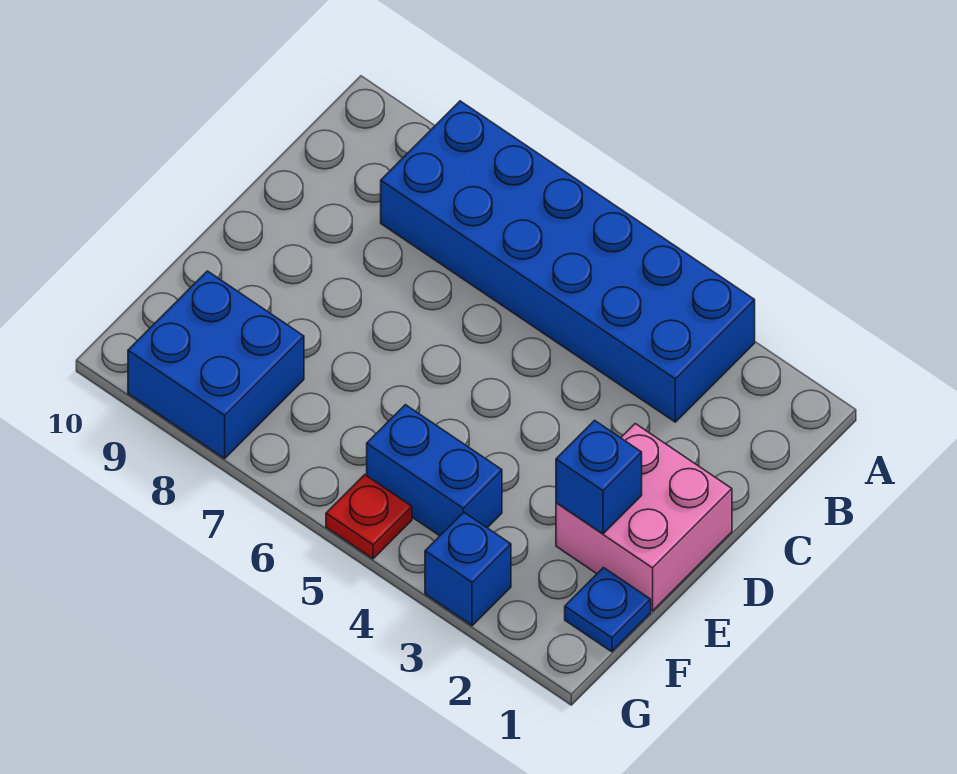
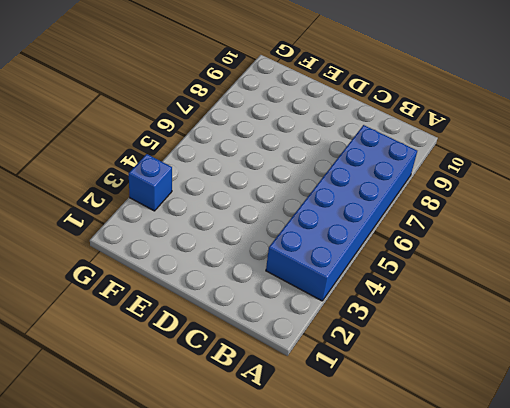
none -> pink 2x2 brick [556,424,732,611]
none -> blue 1x1 plate [565,568,651,652]

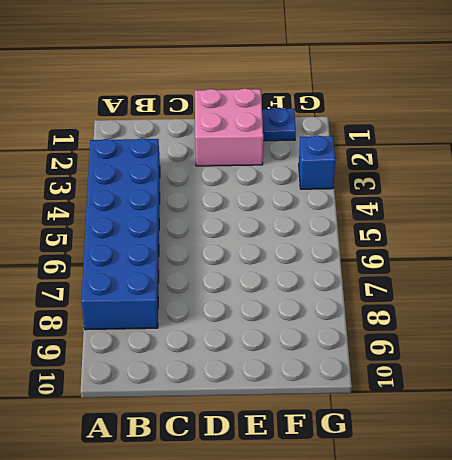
none -> blue 1x2 brick [367,405,502,536]
none -> blue 2x2 brick [128,271,304,459]

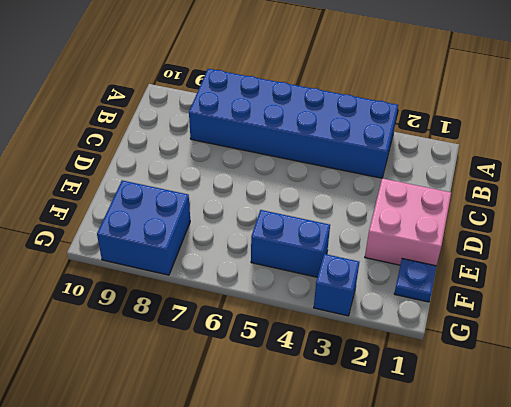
none -> red 1x1 plate [326,475,412,559]
none -> blue 1x1 brick [556,420,642,534]

